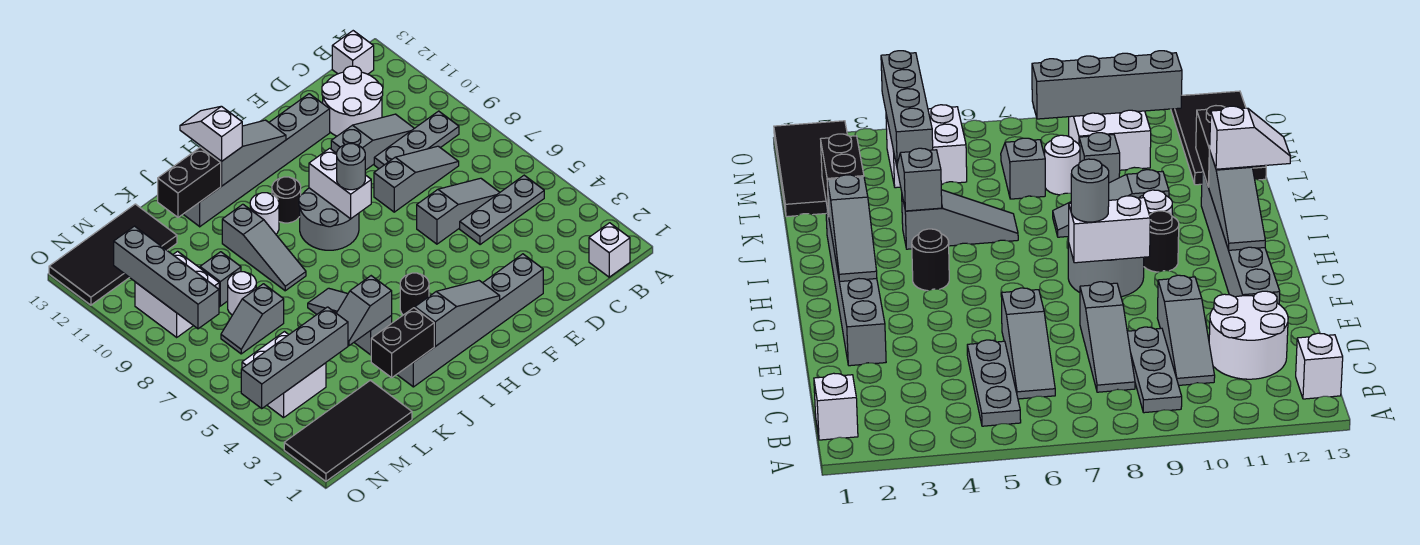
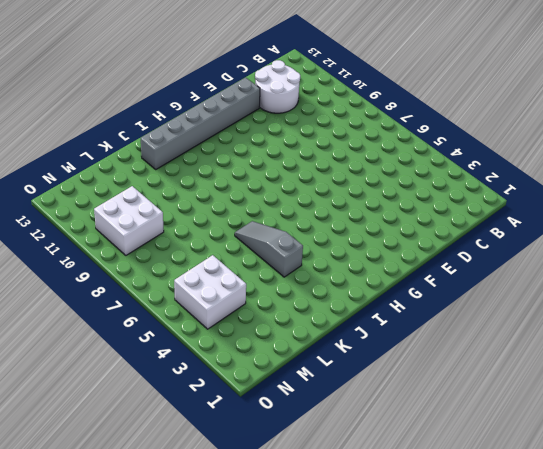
none -> white 1x1 brick [589,223,630,277]
none -> grey 1x3 plate [460,175,544,245]
none -> grey 1x3 plate [374,111,459,169]
none -> white 1x1 brick [332,31,374,74]

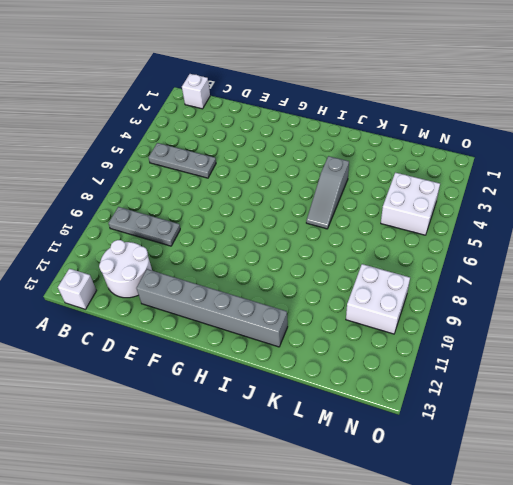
none -> grey 1x3 slope [417,178,500,244]
none -> grey 1x3 slope [374,146,459,212]
none -> grey 1x3 slope [331,114,414,170]
none -> grey 1x6 brick [397,254,543,387]

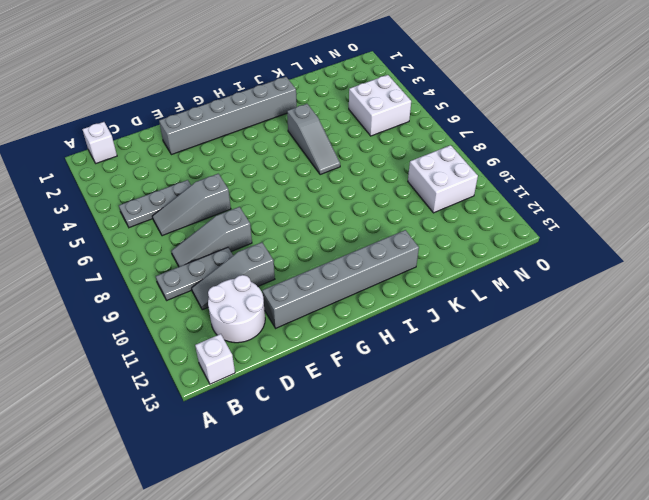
none -> grey 2x2 round brick [299,188,359,250]
none -> black 1x1 round brick [400,273,429,315]
none -> black 1x1 round brick [272,177,301,223]
none -> white 1x1 round brick [250,193,279,234]

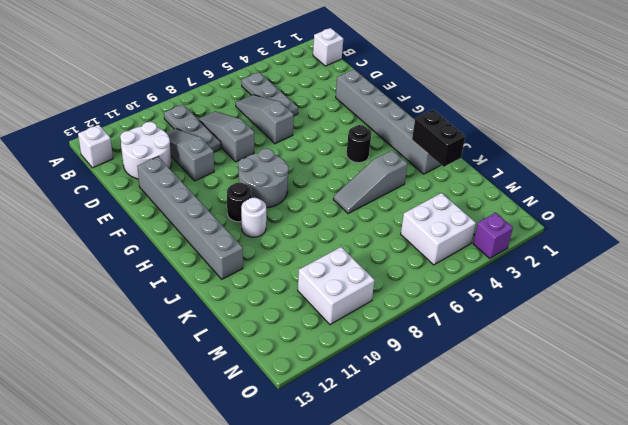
purple 1x1 brick [473,213,513,259] -> none
none -> grey 1x3 slope [222,204,306,291]
none -> black 2x4 tile [284,380,412,481]
none -> grey 1x2 slope [221,284,284,354]
none -> white 1x1 round brick [228,272,256,315]

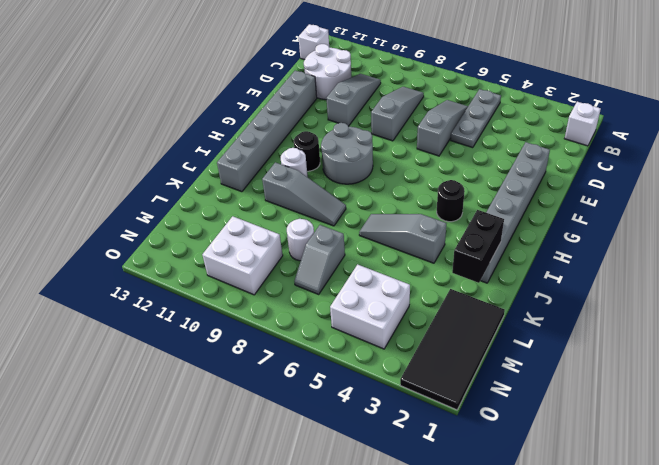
none -> grey 1x3 plate [374,111,459,169]
none -> grey 1x1 brick [200,252,241,306]
none -> black 2x4 tile [49,204,177,305]
none -> grey 1x3 slope [415,281,500,346]

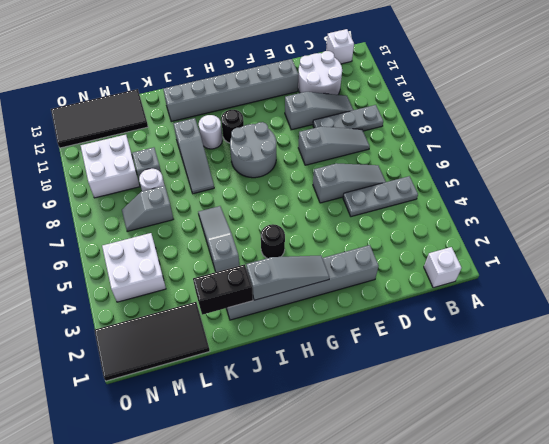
none -> white 1x2 brick [309,148,371,219]
none -> grey 1x3 slope [201,120,286,186]
none -> grey 1x2 slope [336,276,392,346]
none -> black 1x2 brick [158,147,221,217]

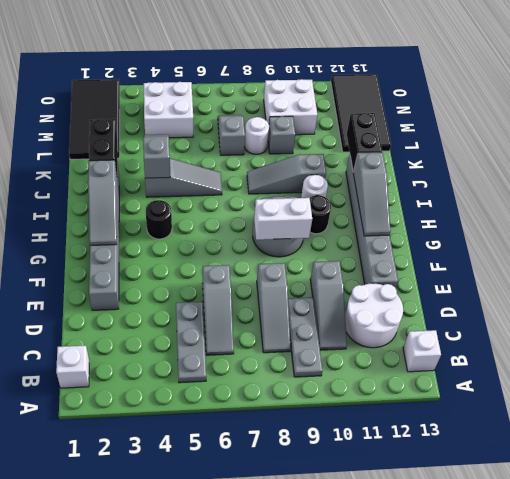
none -> grey 1x4 brick [241,307,348,408]
none -> grey 1x4 brick [114,226,219,329]
none -> grey 1x1 round brick [337,144,365,190]
none -> white 1x2 slope [180,106,242,161]

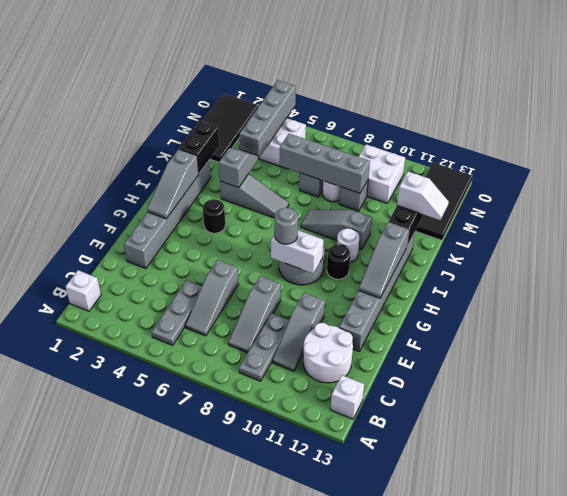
white 1x2 slope [397,172,449,220] -> white 1x2 slope moved to [180,106,242,161]
grey 1x4 brick [280,134,370,193] -> grey 1x4 brick moved to [114,226,219,329]

